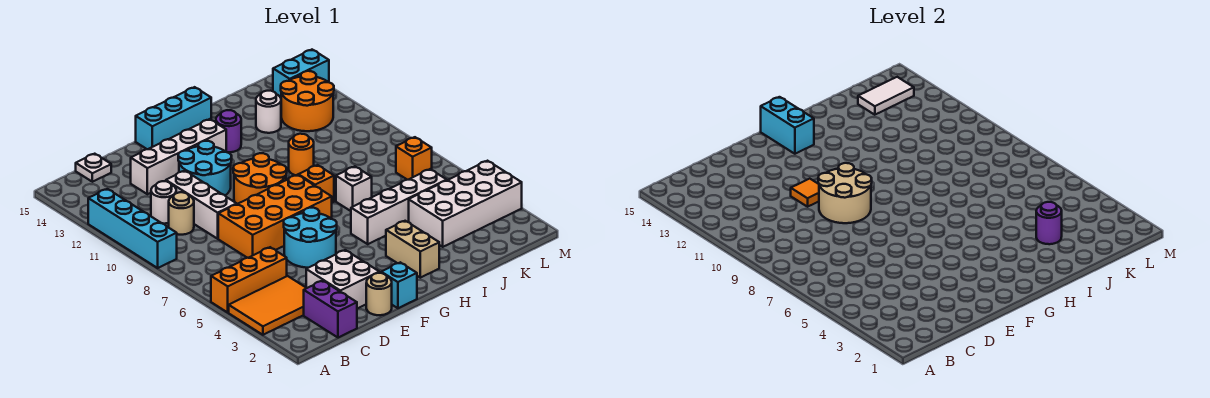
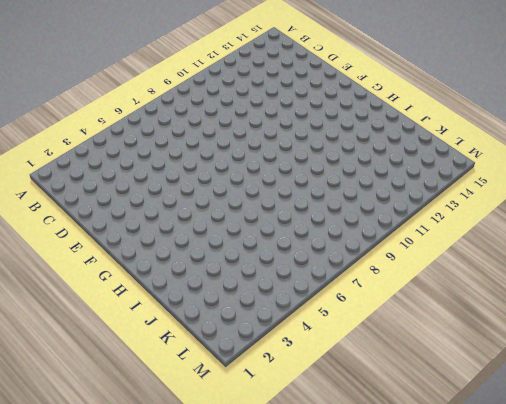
none -> orange 2x3 tile [229,276,306,335]
none -> orange 1x3 brick [211,247,287,312]
none -> cyan 1x4 brick [88,189,177,268]
none -> purple 1x2 brick [304,281,357,338]

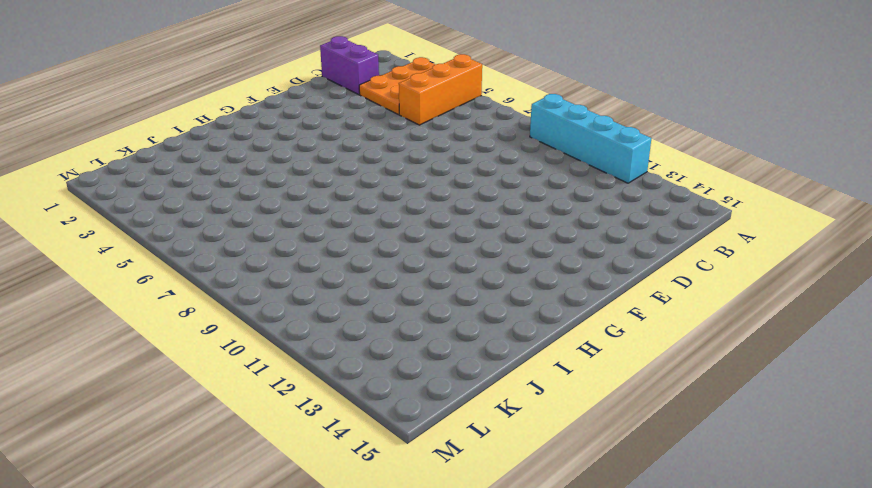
orange 2x3 plate [359,57,435,115] -> orange 2x3 tile [229,276,306,335]
none -> tan 1x1 round brick [169,192,194,235]
none -> white 1x1 round brick [151,181,176,224]
none -> white 1x1 plate [76,154,111,182]
none -> white 2x2 brick [306,250,379,309]

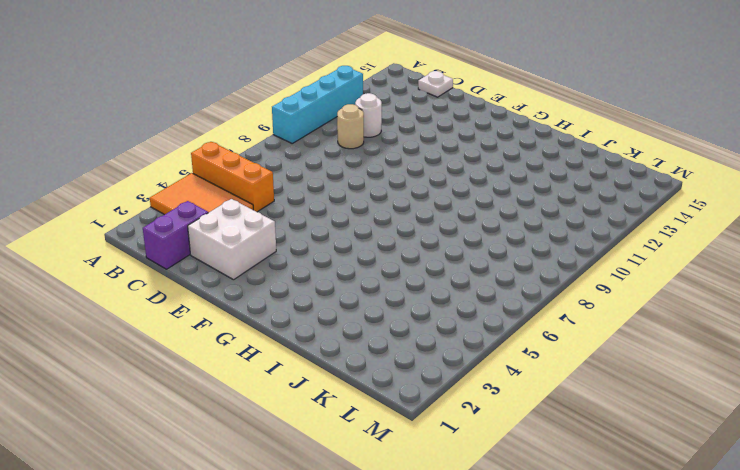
none -> orange 2x4 brick [218,175,332,258]
none -> white 1x3 brick [166,171,236,239]
none -> white 1x4 brick [131,119,226,194]
none -> tan 1x1 round brick [366,273,392,315]

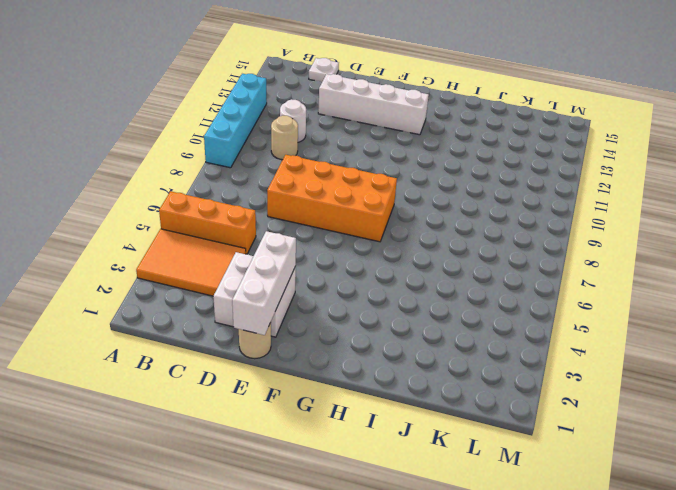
white 1x3 brick [232,231,296,335] -> white 1x3 brick moved to [166,171,236,239]
none -> purple 1x2 brick [304,281,357,338]
none -> cyan 2x2 round brick [284,208,337,268]
none -> cyan 2x2 round brick [178,141,232,195]
none -> cyan 1x1 brick [381,262,417,308]

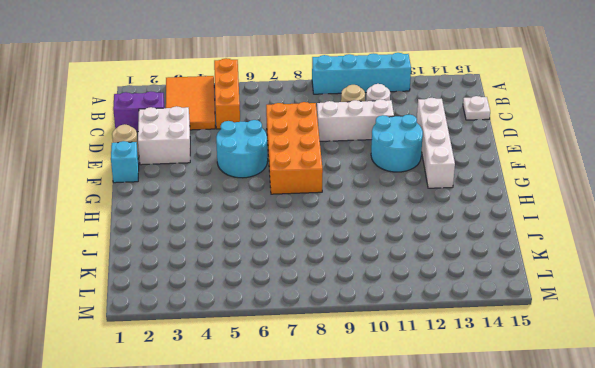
none -> orange 2x2 round brick [233,153,287,204]
none -> cyan 1x3 brick [136,87,211,149]
none -> tan 1x2 brick [386,221,439,278]
none -> white 1x4 brick [351,169,447,244]

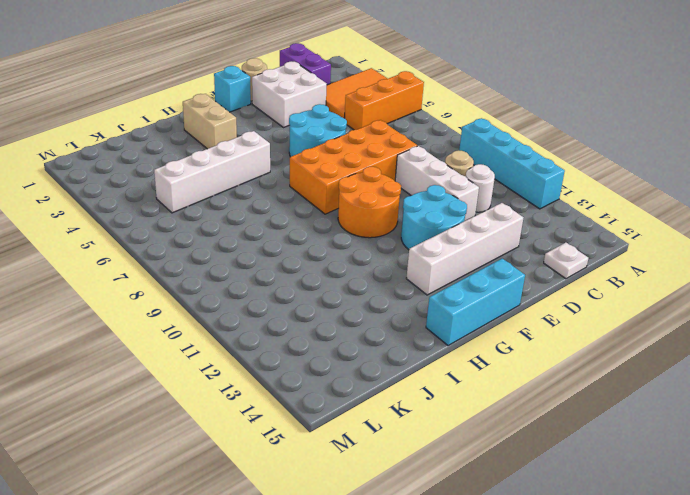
none -> orange 1x1 brick [298,165,334,203]
none -> purple 1x1 round brick [216,110,241,152]
none -> white 1x1 brick [336,166,372,211]
none -> orange 1x1 round brick [289,134,314,175]

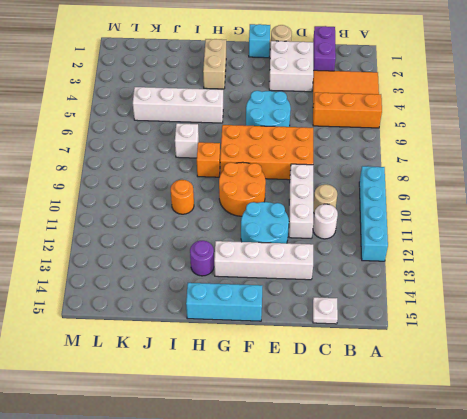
none -> white 2x4 brick [409,161,522,247]
none -> white 1x1 round brick [256,91,281,133]
none -> orange 2x2 round brick [281,71,334,131]
none -> orange 1x1 brick [396,137,432,180]

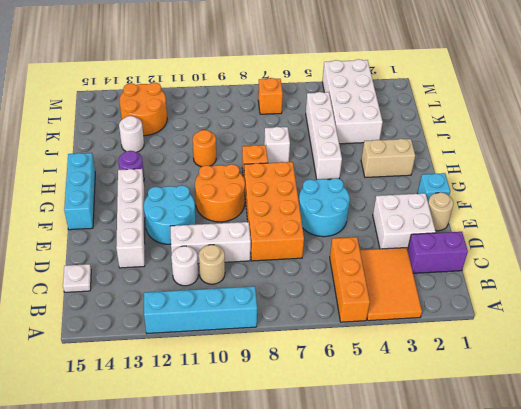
none -> cyan 1x2 brick [273,50,329,98]
none -> tan 2x2 round brick [818,163,872,223]
none -> orange 1x1 tile [791,179,819,207]
none -> cyan 1x2 brick [761,97,814,154]

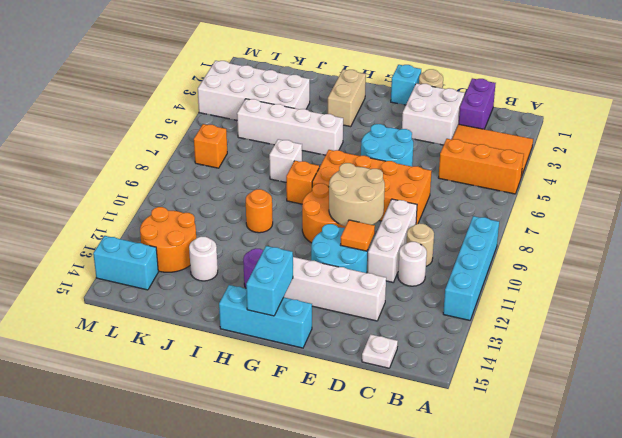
none -> purple 1x1 round brick [1036,202,1062,244]
none -> white 1x2 tile [858,77,914,115]

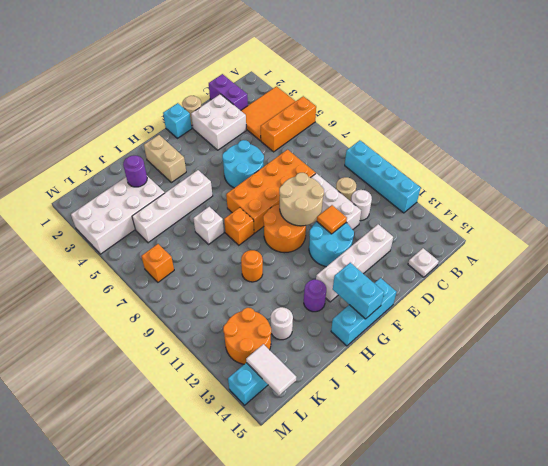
white 1x2 tile [246,344,296,395] -> white 1x2 tile turned to [858,77,914,115]

